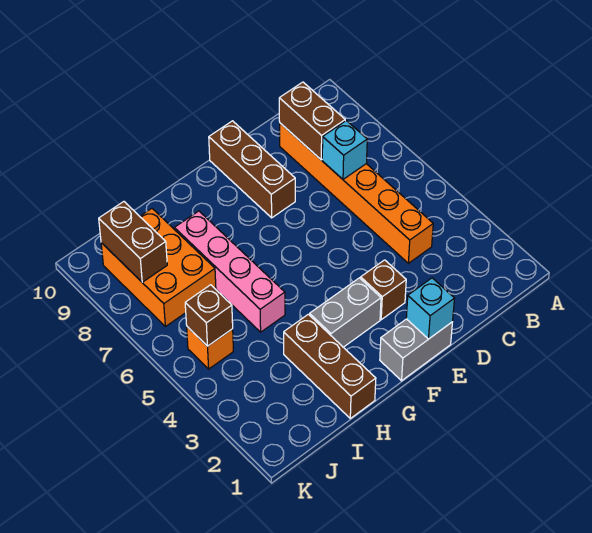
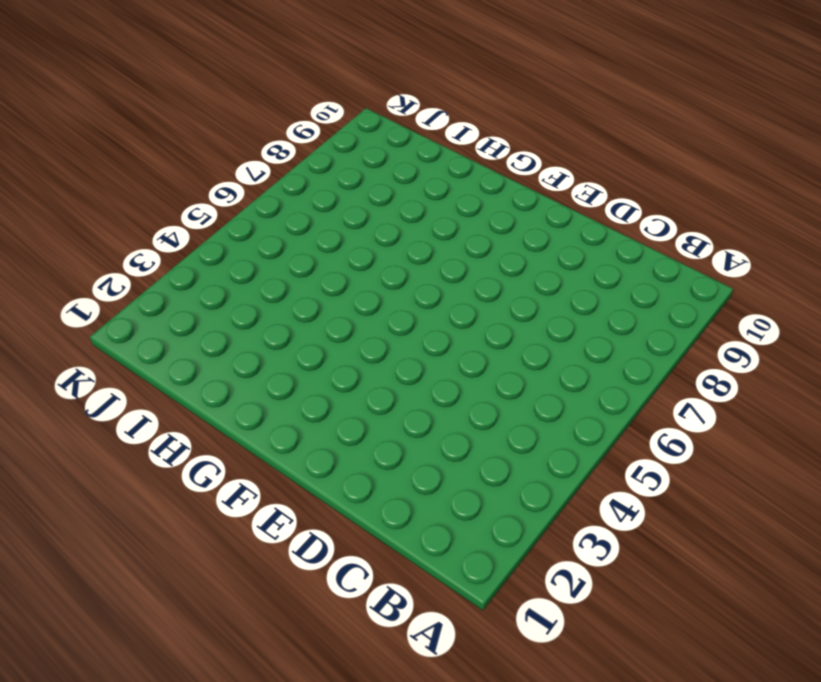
none -> orange 1x6 brick [280,123,433,263]
none -> grey 1x2 brick [380,319,452,381]
none -> brown 1x1 brick [361,260,406,320]

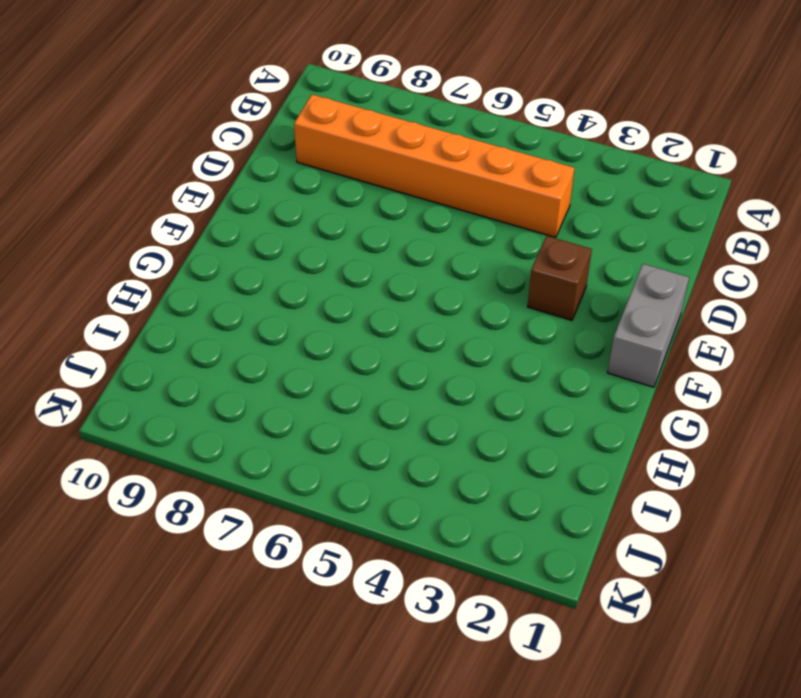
none -> brown 1x3 brick [209,121,295,218]
none -> grey 1x2 brick [310,278,381,347]
none -> brown 1x3 brick [284,314,376,418]

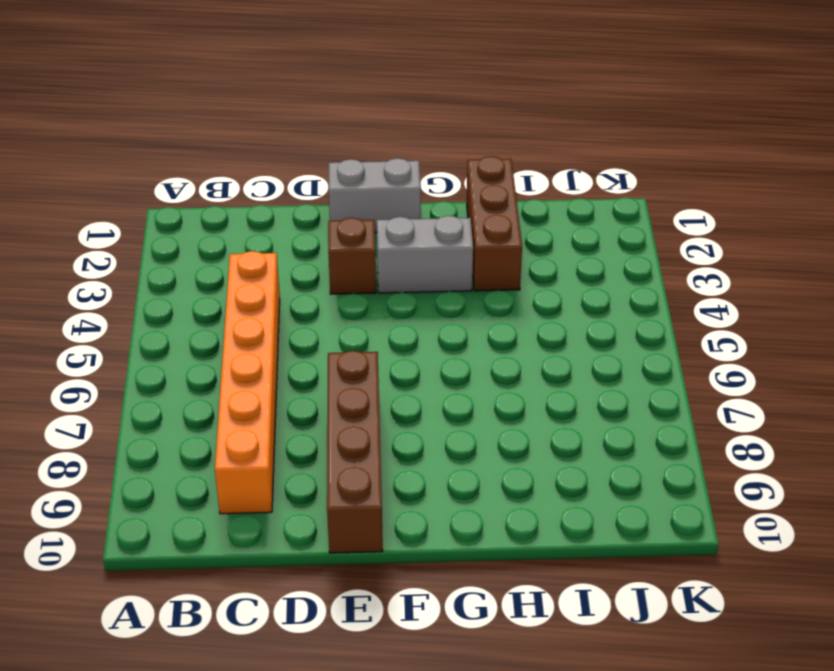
brown 1x4 brick [327,351,383,553] -> brown 1x3 brick [209,121,295,218]
none -> pink 1x4 brick [174,211,285,332]
none -> orange 2x3 brick [101,209,216,327]
none -> orange 1x1 brick [187,327,233,369]

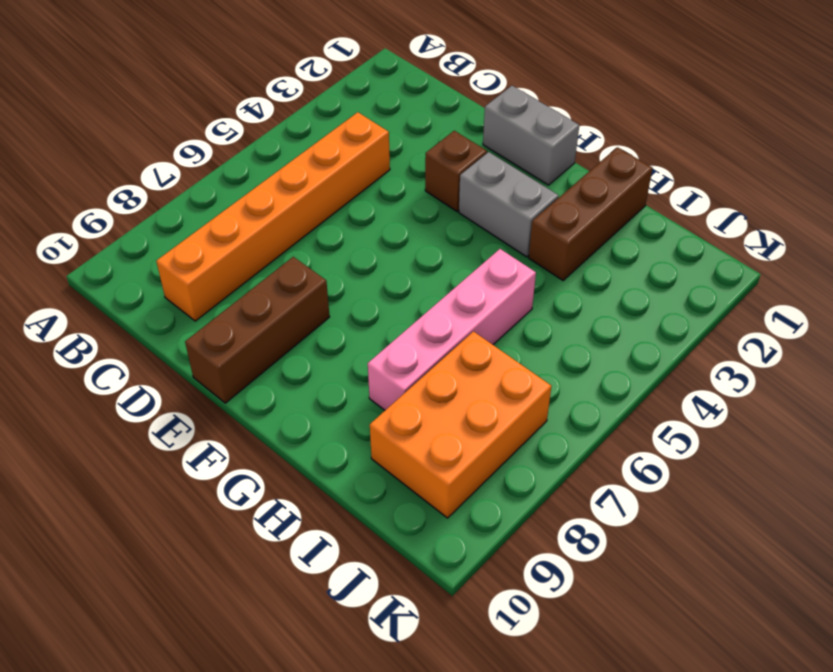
none -> orange 1x1 brick [187,327,233,369]
none -> cyan 1x1 brick [322,121,367,179]
none -> brown 1x2 brick [279,82,345,160]

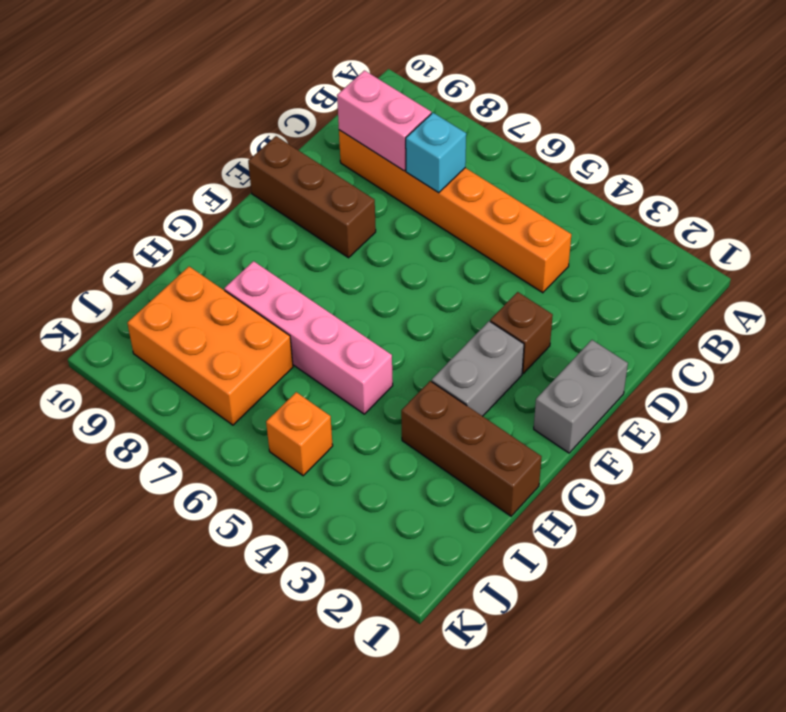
pink 1x2 brick [337,70,431,171] -> brown 1x2 brick [279,82,345,160]
none -> cyan 1x1 brick [406,278,455,339]
none -> brown 1x1 brick [185,285,233,346]
none -> brown 1x2 brick [99,202,167,282]

